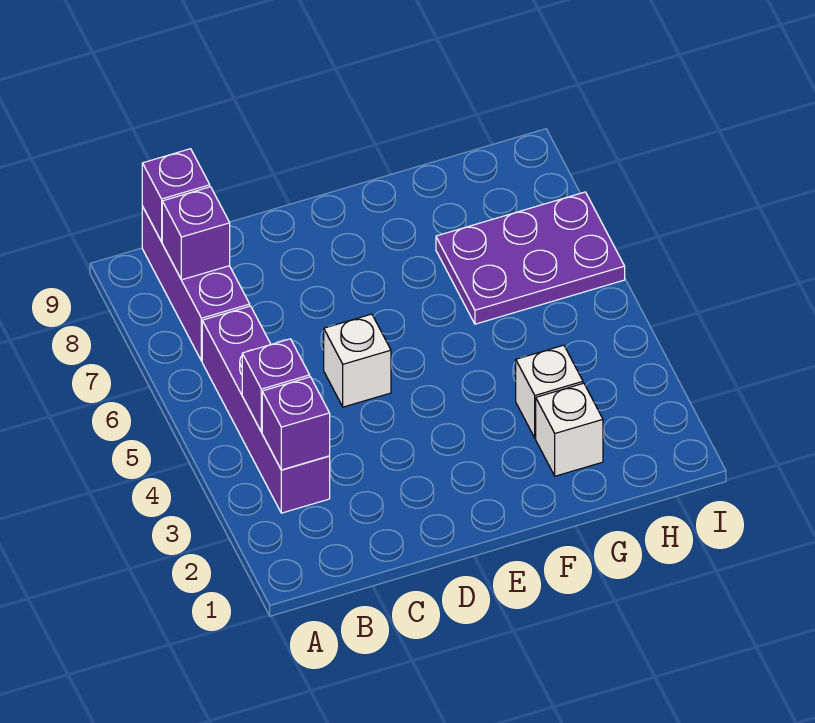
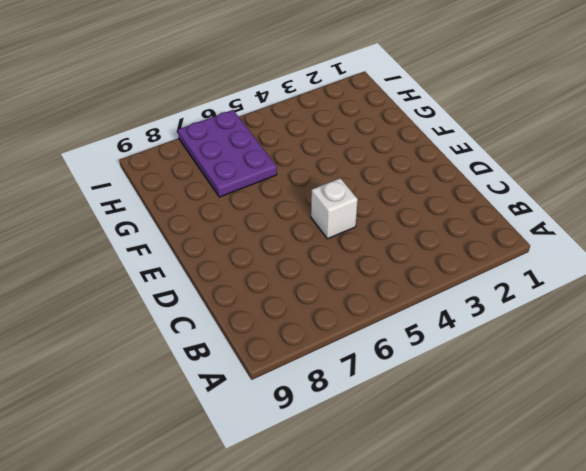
none -> purple 1x4 brick [202,306,330,513]
none -> purple 1x3 brick [142,206,250,361]

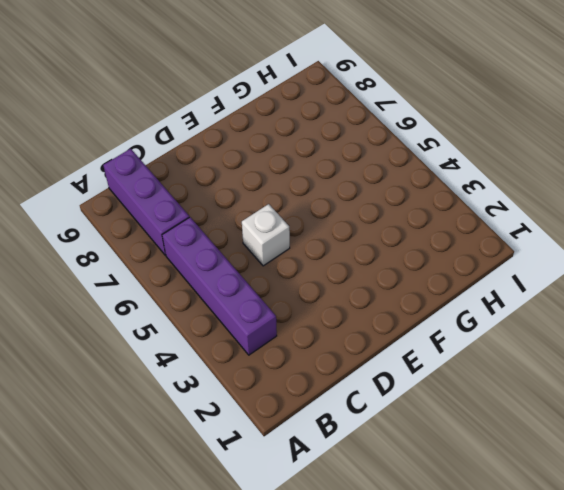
none -> white 1x1 brick [536,383,603,476]
none -> white 1x1 brick [516,345,583,438]

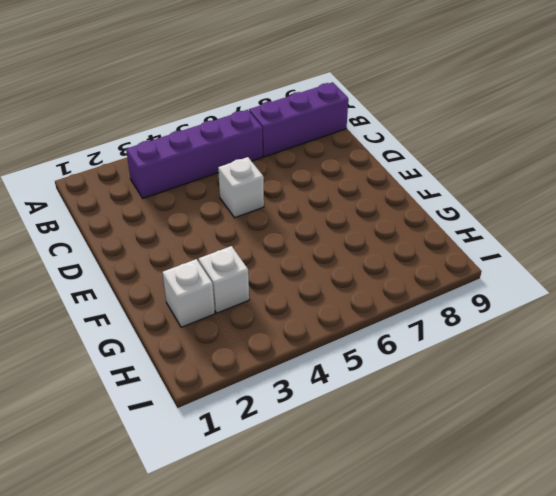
none -> purple 2x3 plate [436,192,625,324]
none -> purple 1x1 brick [262,377,330,470]

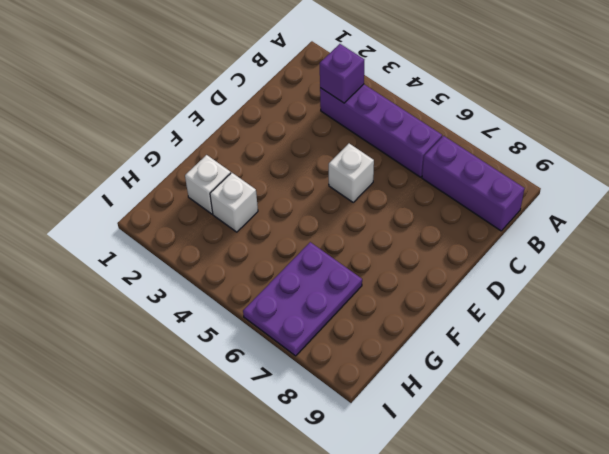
none -> purple 1x1 brick [242,339,310,432]
none -> purple 1x1 brick [162,187,230,280]

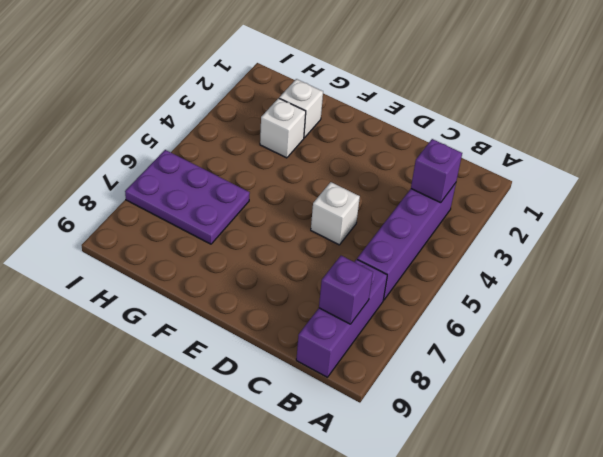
none -> purple 1x1 brick [242,339,310,432]
none -> purple 1x1 brick [142,149,210,242]

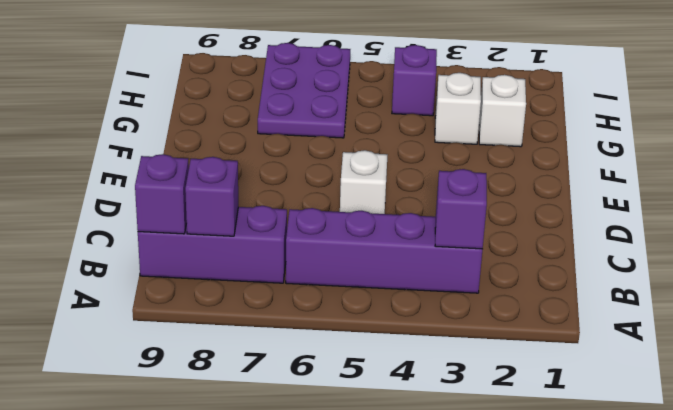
purple 1x1 brick [392,45,437,116] -> purple 1x1 brick moved to [242,339,310,432]

